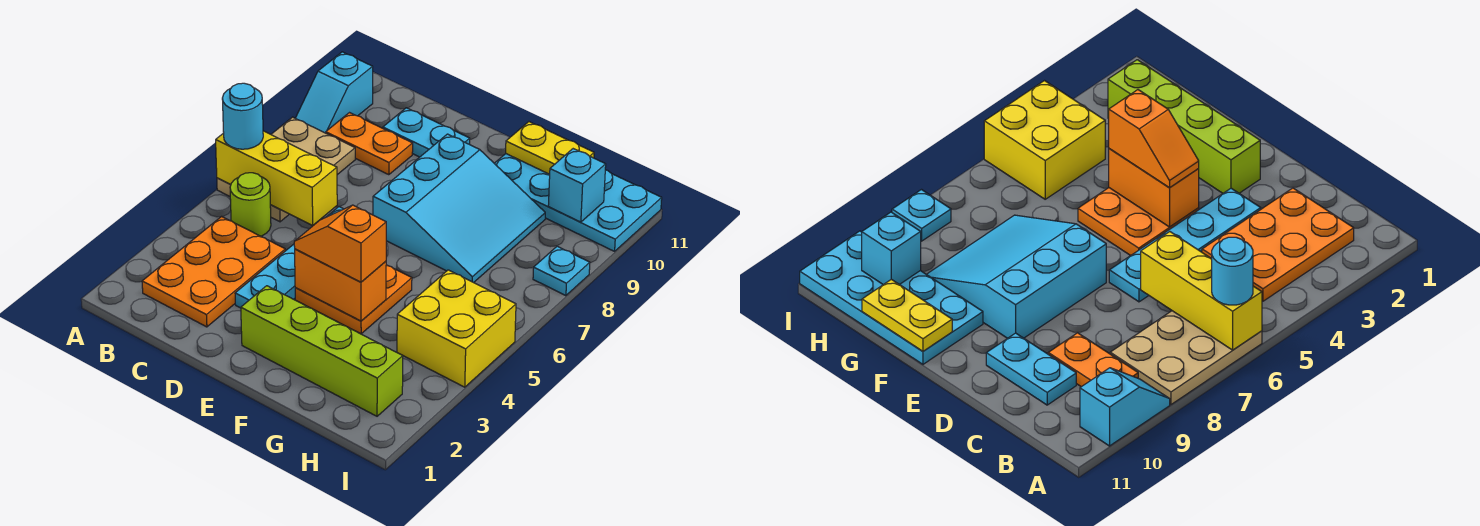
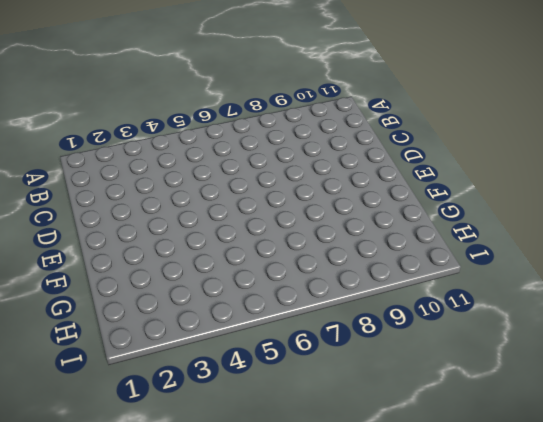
none -> tan 2x3 plate [217,117,355,222]
none -> cyan 1x2 slope [295,52,373,133]
none -> orange 2x3 plate [142,217,285,327]

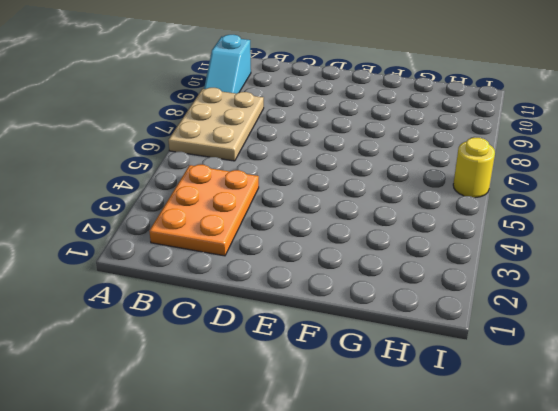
yellow 1x1 round brick [453,138,495,198] -> none
none -> lime 1x1 round brick [230,173,271,236]
none -> orange 1x2 plate [326,113,413,175]
none -> cyan 1x2 plate [383,108,470,157]

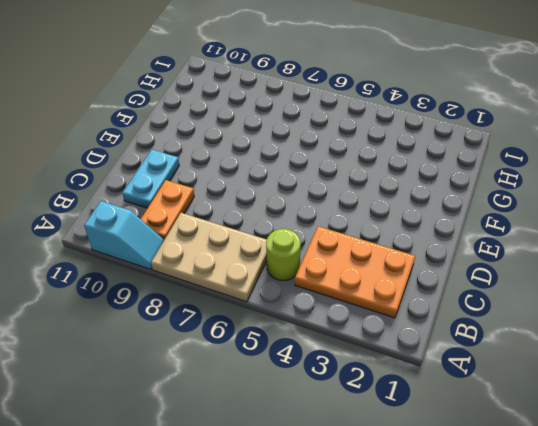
none -> cyan 1x4 plate [235,207,343,308]
none -> lime 1x4 brick [241,286,403,416]
none -> orange 2x2 plate [295,265,412,334]

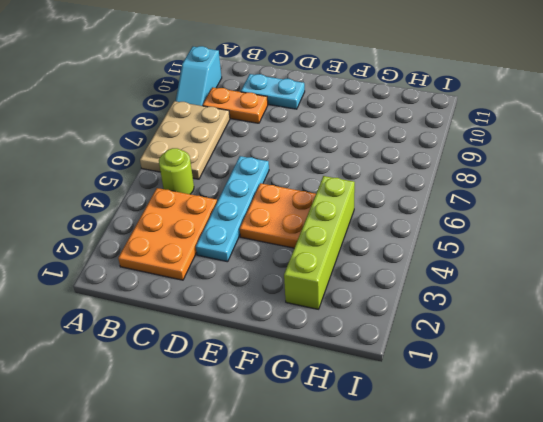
lime 1x4 brick [284,176,355,309] -> lime 1x4 brick turned to [241,286,403,416]
none -> cyan 3x3 slope [373,134,545,283]
none -> cyan 2x4 plate [494,154,662,251]
none -> yellow 2x2 brick [397,270,516,387]

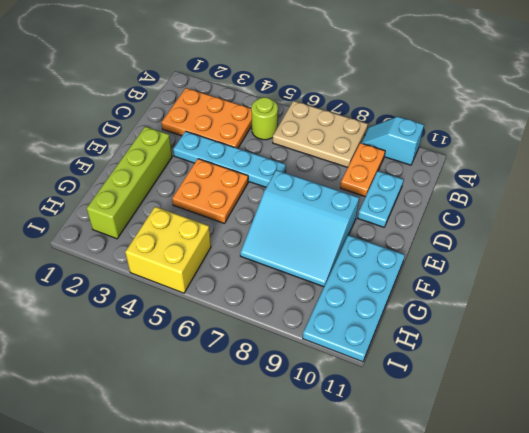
none -> cyan 1x1 plate [533,246,590,296]
none -> yellow 1x3 brick [216,131,337,225]
none -> orange 1x2 brick [295,249,386,321]

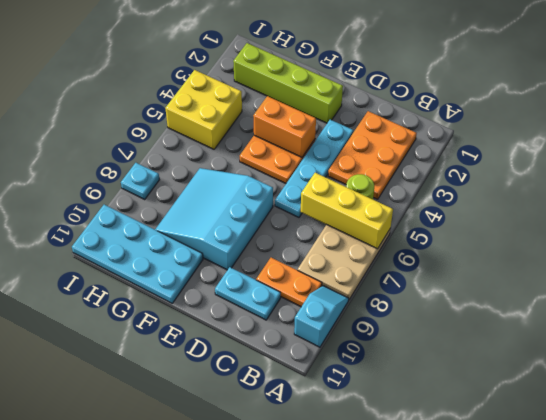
none -> yellow 1x2 plate [506,122,594,174]
none -> cyan 1x1 brick [548,149,606,222]
none -> cyan 1x1 round brick [222,83,263,149]

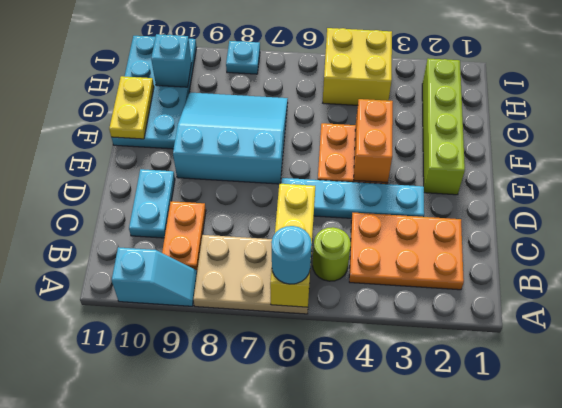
none -> orange 1x2 slope [294,205,386,282]

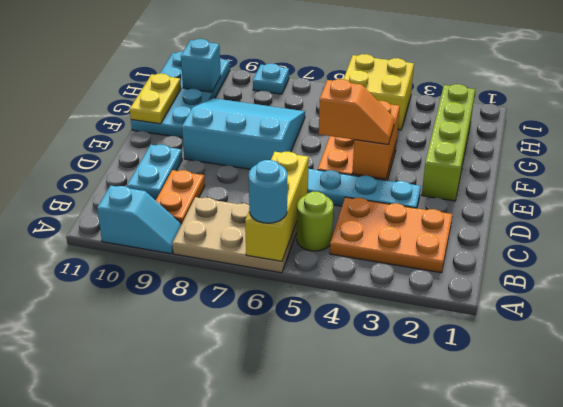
orange 1x2 slope [319,79,395,145] -> orange 1x2 slope turned to [294,205,386,282]

